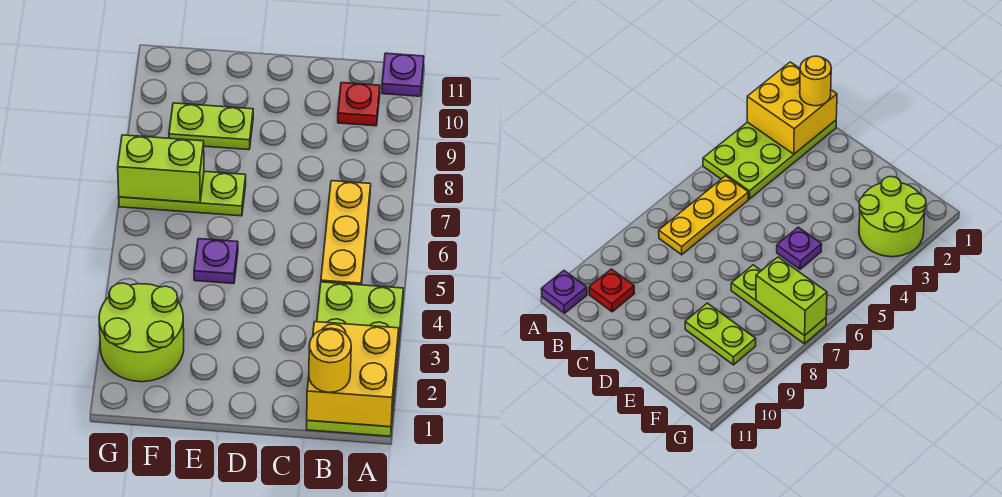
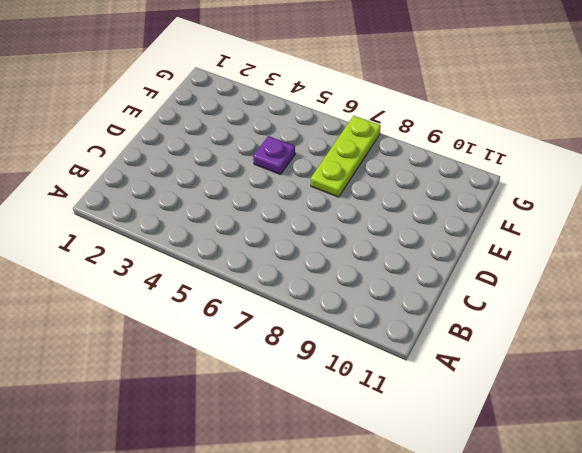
none -> lime 2x4 plate [307,282,403,436]
none -> purple 1x1 plate [382,53,424,96]

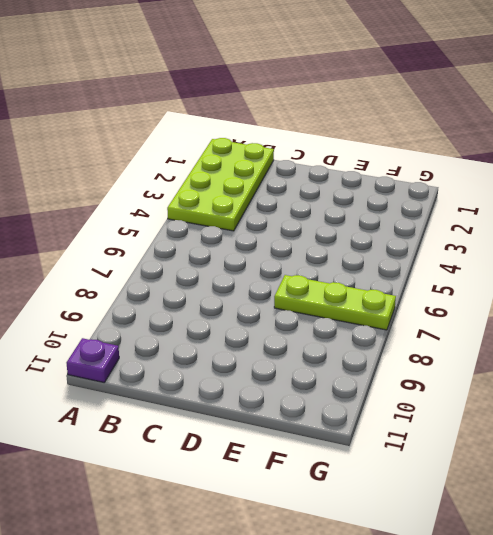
none -> yellow 1x3 plate [321,181,371,285]
none -> red 1x1 plate [338,82,380,126]

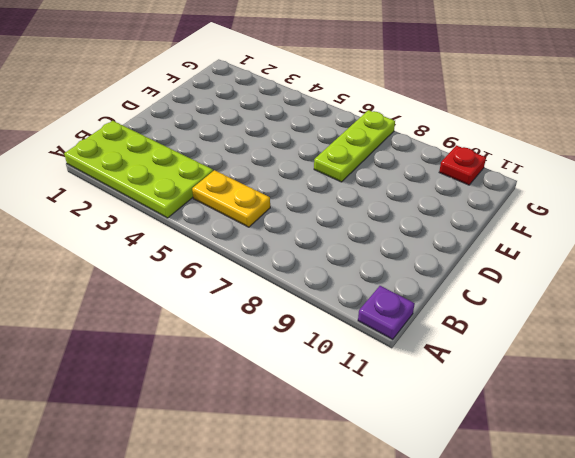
yellow 1x2 plate [192,170,270,227] -> yellow 1x3 plate [321,181,371,285]
red 1x1 plate [439,145,486,185] -> red 1x1 plate moved to [338,82,380,126]
none -> purple 1x1 plate [194,239,238,284]
none -> lime 1x2 plate [169,103,253,150]

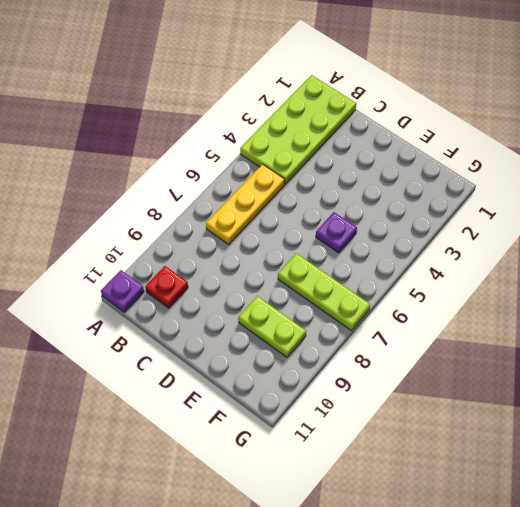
none -> lime 2x2 round brick [99,283,184,382]
none -> yellow 2x2 brick [307,322,399,427]

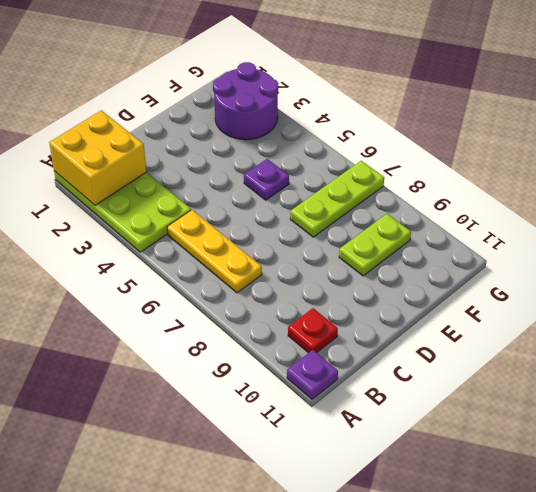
purple 2x2 round brick [213,62,278,140] -> lime 2x2 round brick [99,283,184,382]
none -> lime 1x2 brick [118,135,204,203]
none -> yellow 1x1 round brick [309,328,351,392]

